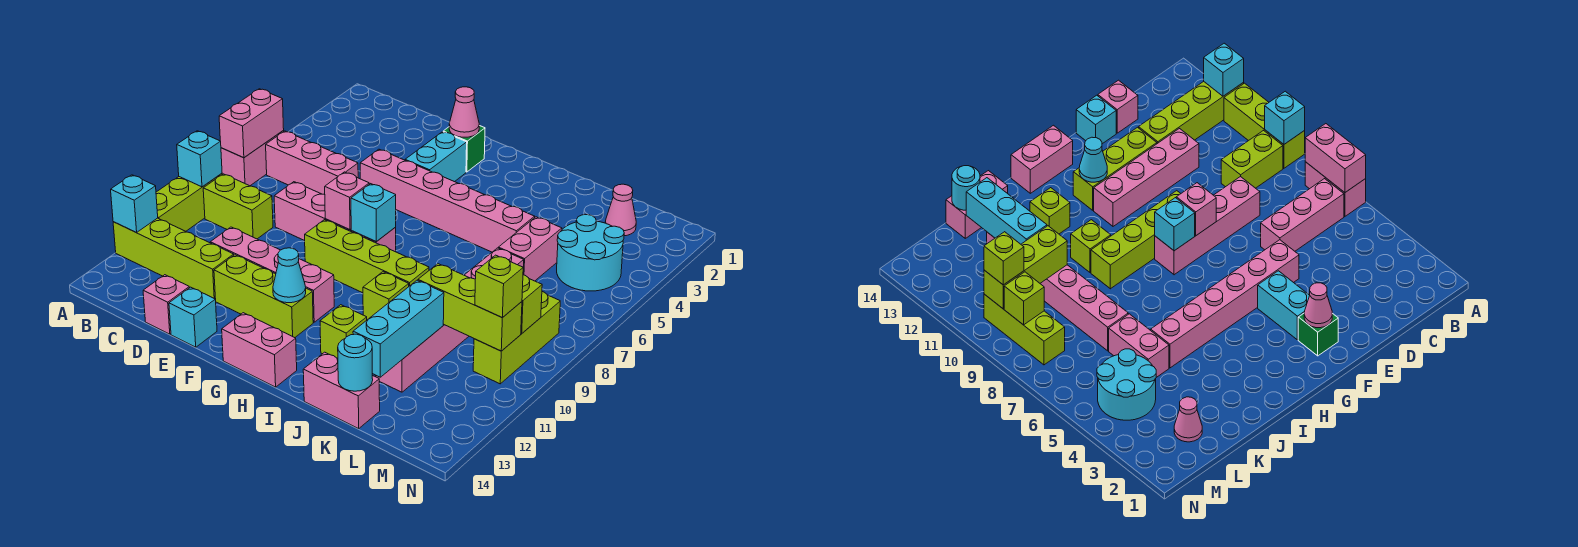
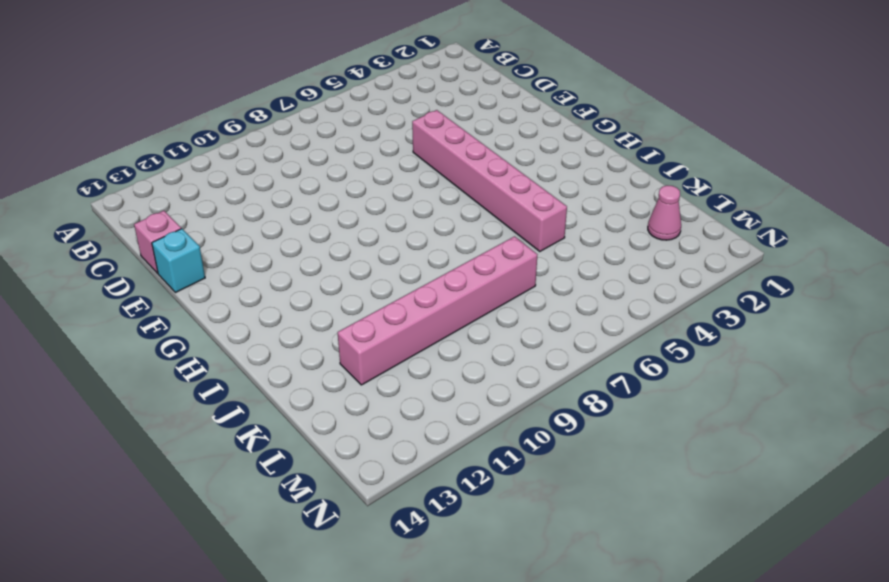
none -> pink 1x2 brick [221,131,284,186]
none -> lime 1x3 brick [156,174,222,231]
none -> lime 1x4 brick [113,218,234,300]
none -> pink 1x3 brick [266,131,358,195]

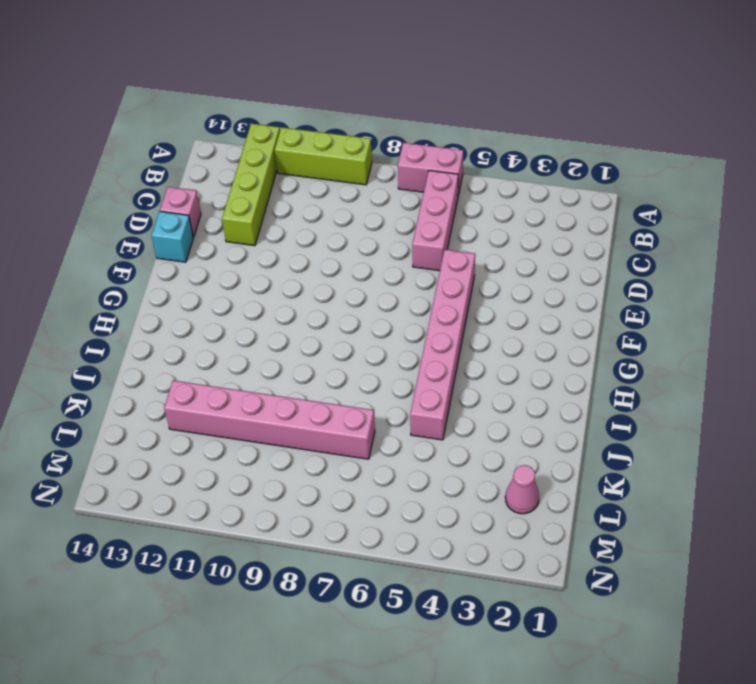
none -> lime 1x2 brick [203,174,273,239]
none -> pink 1x4 brick [274,182,396,252]
none -> pink 1x4 brick [210,227,334,322]
none -> lime 1x3 brick [214,255,313,338]

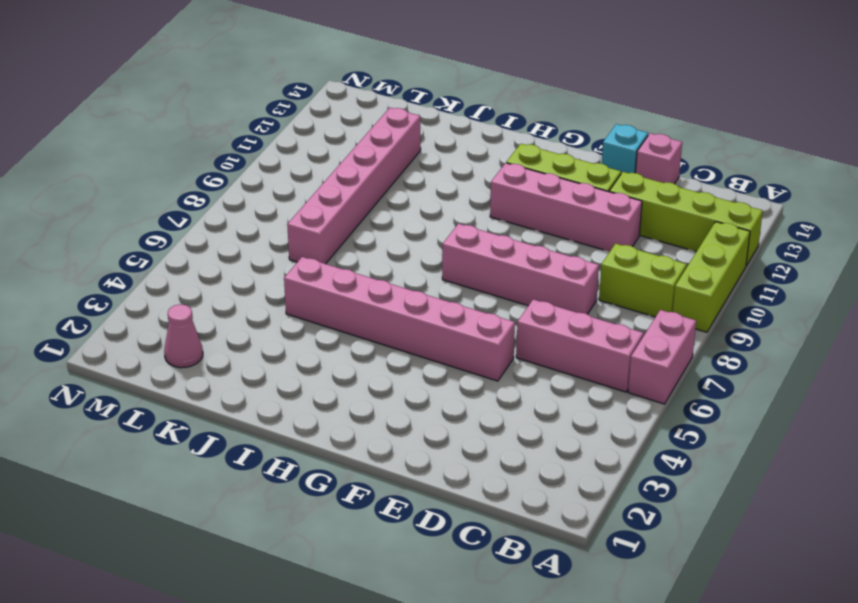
none -> green 1x1 brick [443,126,485,172]
none -> cyan 1x2 brick [405,132,467,182]
none -> lime 1x4 brick [305,220,429,293]
none -> pink 1x2 brick [222,313,297,387]

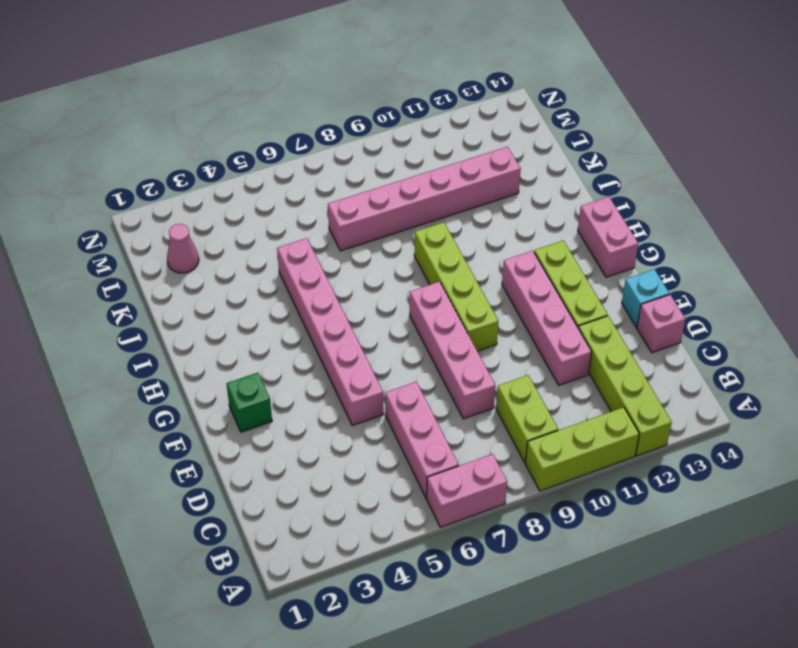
none -> cyan 1x2 brick [405,132,467,182]
none -> lime 1x1 brick [363,272,409,320]
none -> lime 1x1 brick [320,305,367,358]
none -> pink 1x2 brick [303,352,380,429]

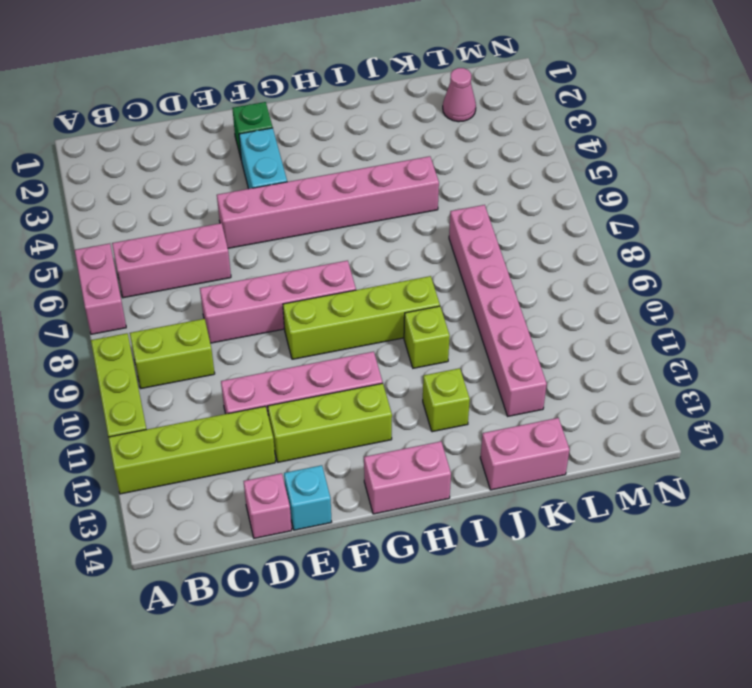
none -> pink 1x2 brick [498,217,562,281]
none -> cyan 2x2 round brick [557,215,624,291]
none -> lime 1x3 brick [473,292,560,384]
none -> pink 1x2 brick [219,89,284,158]

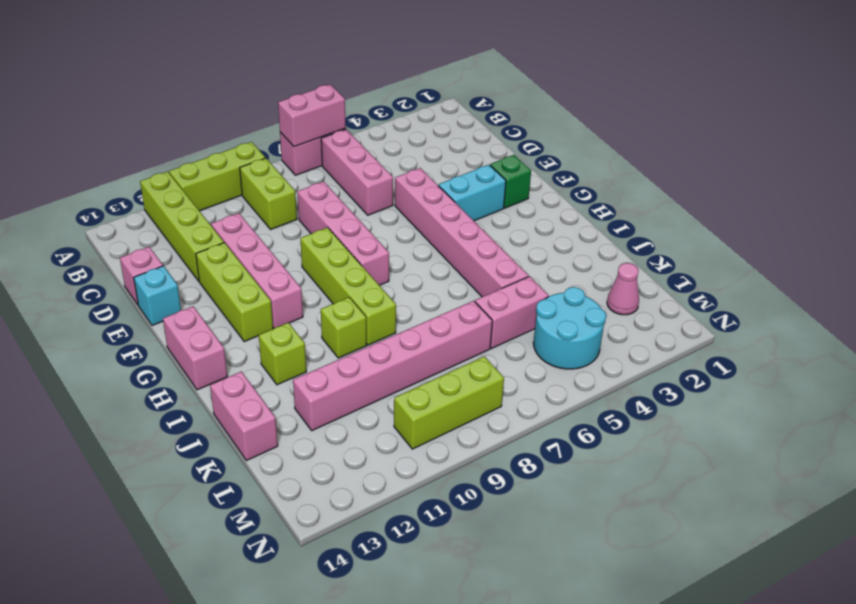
none -> cyan 1x1 brick [177,131,222,187]
none -> cyan 1x1 brick [111,175,158,233]
none -> pink 1x1 cone [449,87,479,137]
none -> pink 1x1 brick [325,172,369,230]

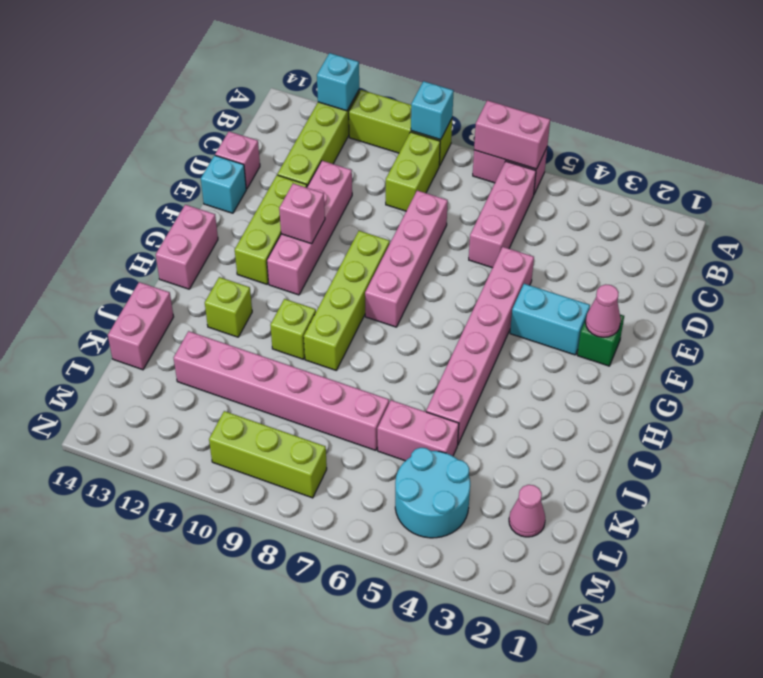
pink 1x1 brick [279,184,325,244] -> pink 1x1 brick moved to [325,172,369,230]
none -> cyan 1x1 brick [351,184,396,242]
none -> cyan 1x1 cone [273,248,306,303]
none -> lime 1x3 brick [418,264,522,351]
none -> cyan 1x3 brick [353,280,444,377]

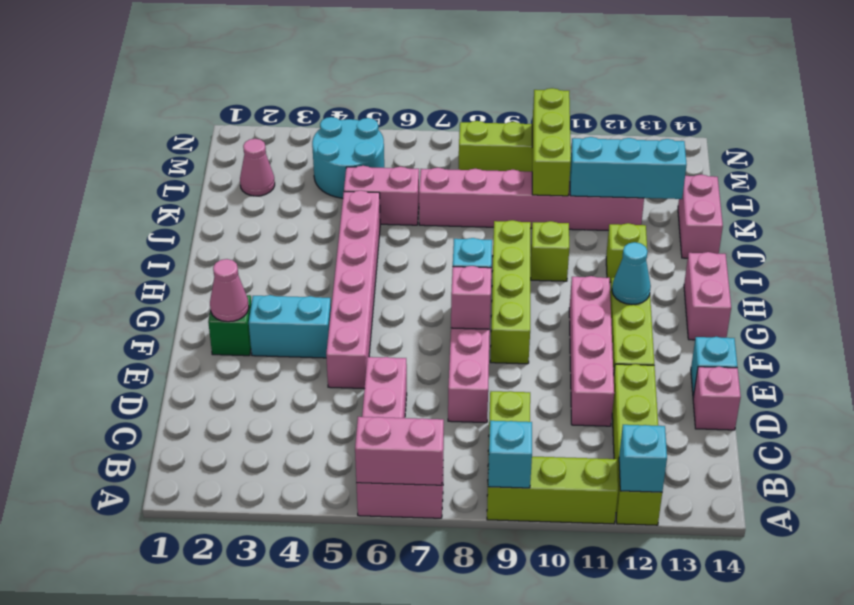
none -> cyan 1x1 round brick [338,334,373,391]
none -> lime 1x1 brick [521,275,542,333]
none -> lime 1x1 brick [475,255,523,318]

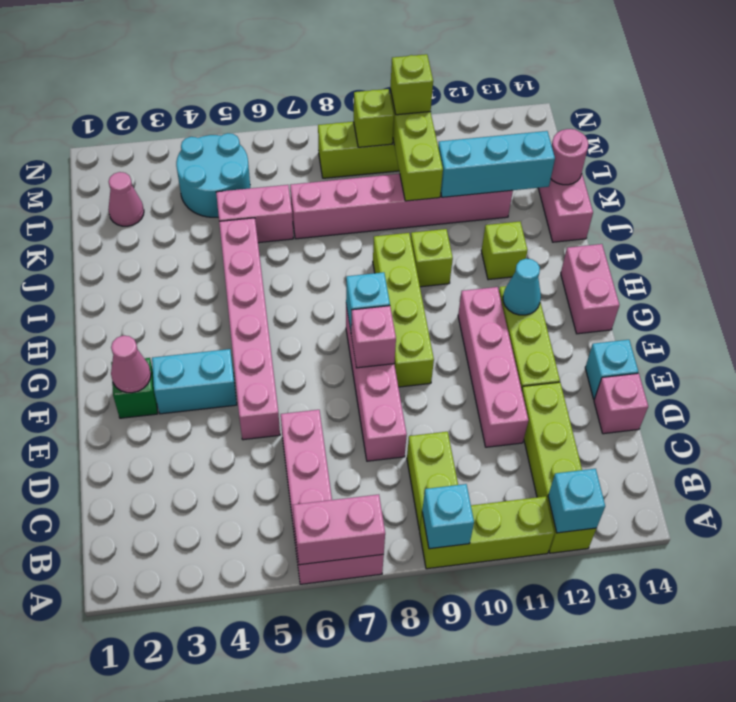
pink 1x1 round brick [551,129,588,185] -> cyan 1x1 round brick [338,334,373,391]

